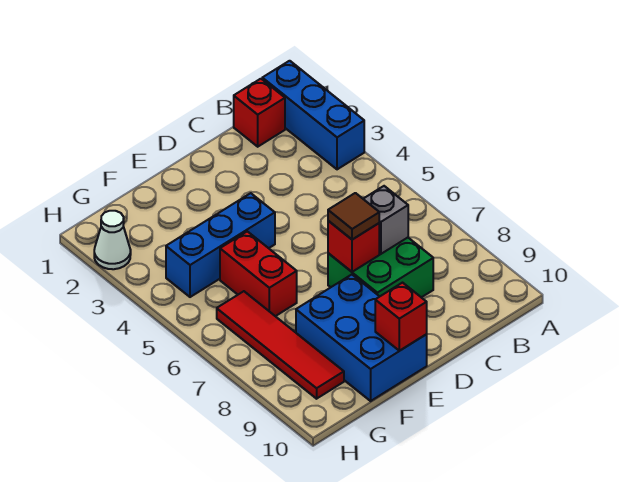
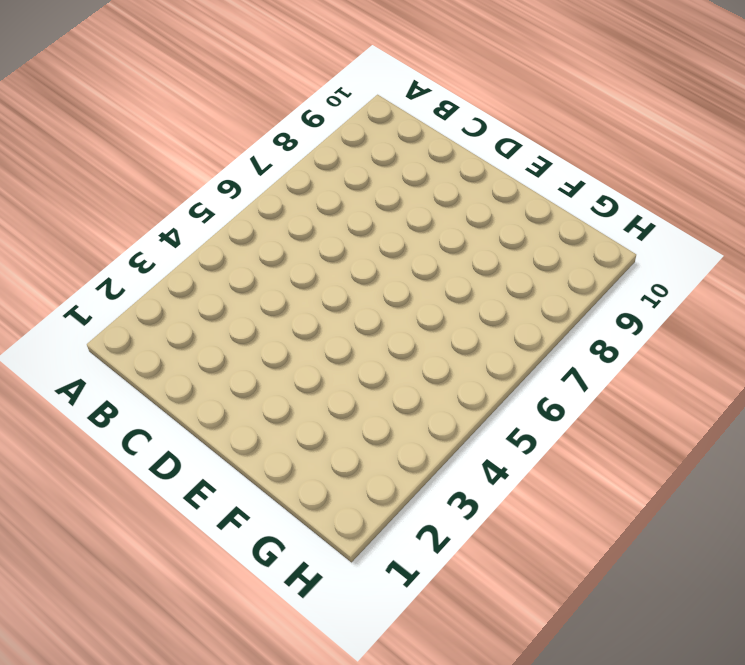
none -> blue 1x3 brick [262,61,364,169]
none -> red 1x1 brick [234,79,285,147]
none -> green 2x2 brick [328,238,433,297]

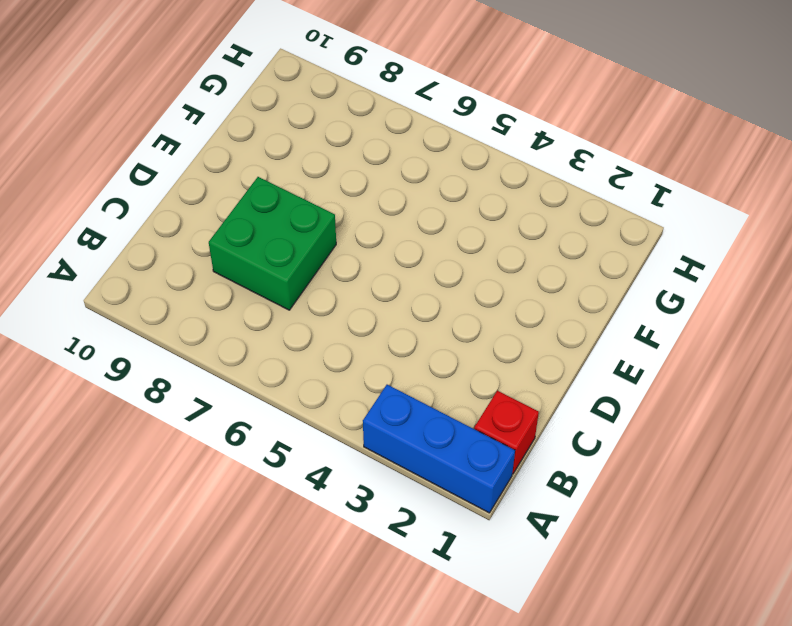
none -> blue 1x3 brick [166,193,275,297]
none -> blue 2x3 brick [296,275,427,401]
none -> red 1x2 brick [220,231,297,316]

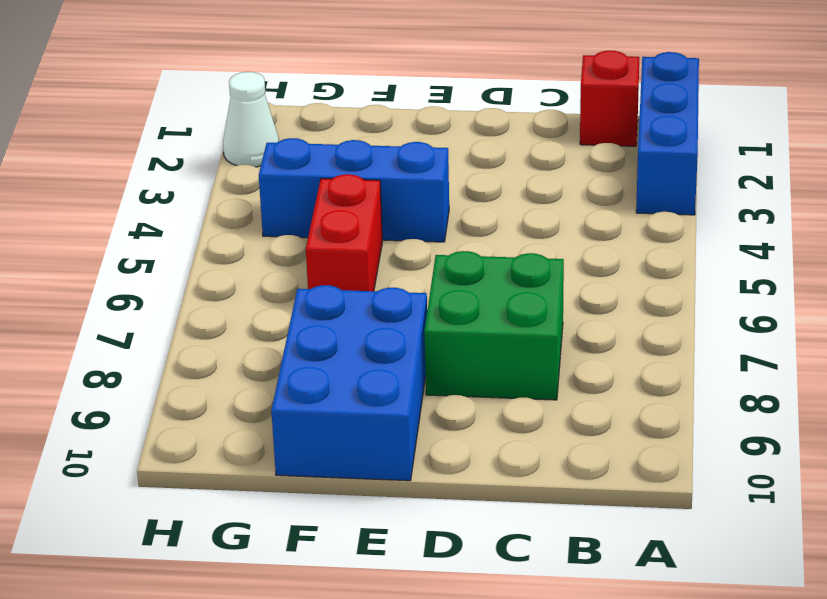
none -> red 1x4 tile [217,291,344,399]
none -> grey 1x1 brick [364,186,408,254]
none -> red 1x1 brick [328,221,379,272]

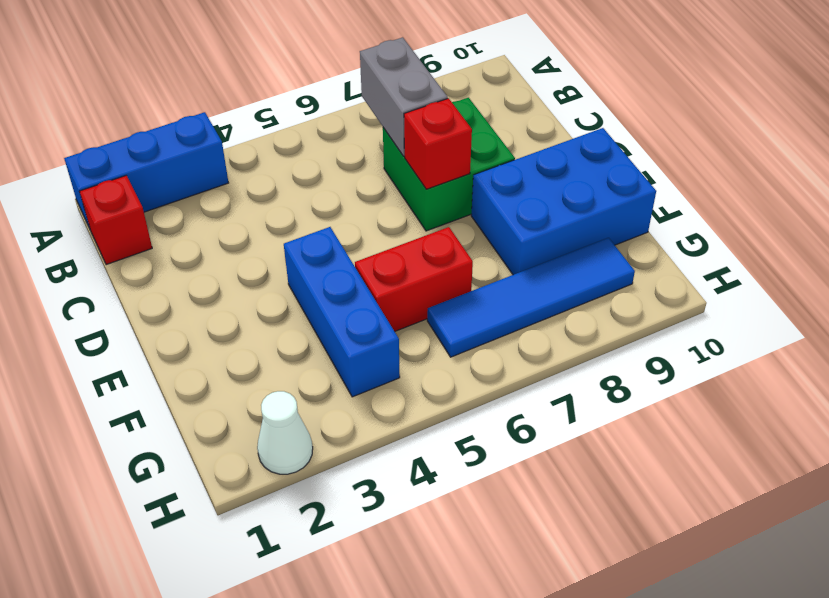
grey 1x2 brick [360,37,448,156] -> grey 1x1 brick [364,186,408,254]
blue 1x4 tile [427,238,635,357] -> red 1x4 tile [217,291,344,399]
none -> red 1x1 brick [375,283,427,351]
none -> brown 1x1 tile [328,193,379,240]

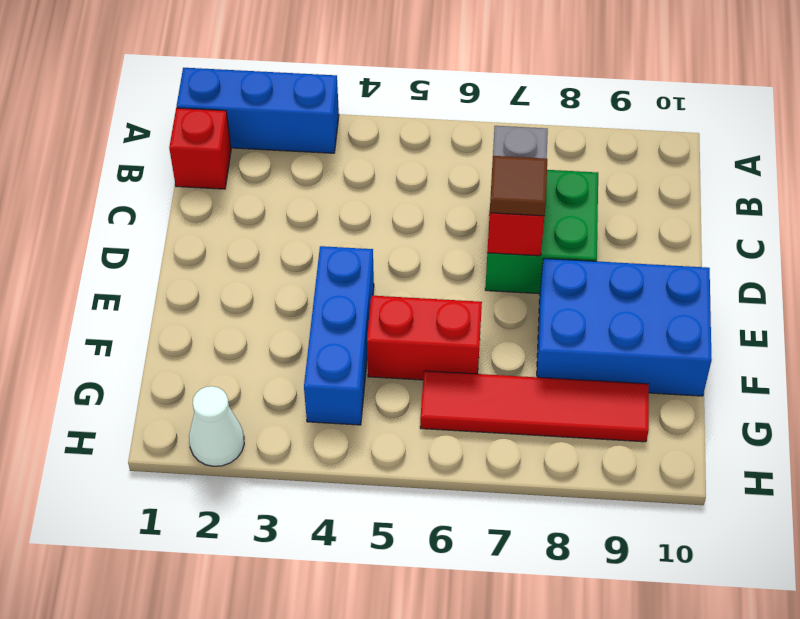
none -> red 1x1 brick [375,283,427,351]

